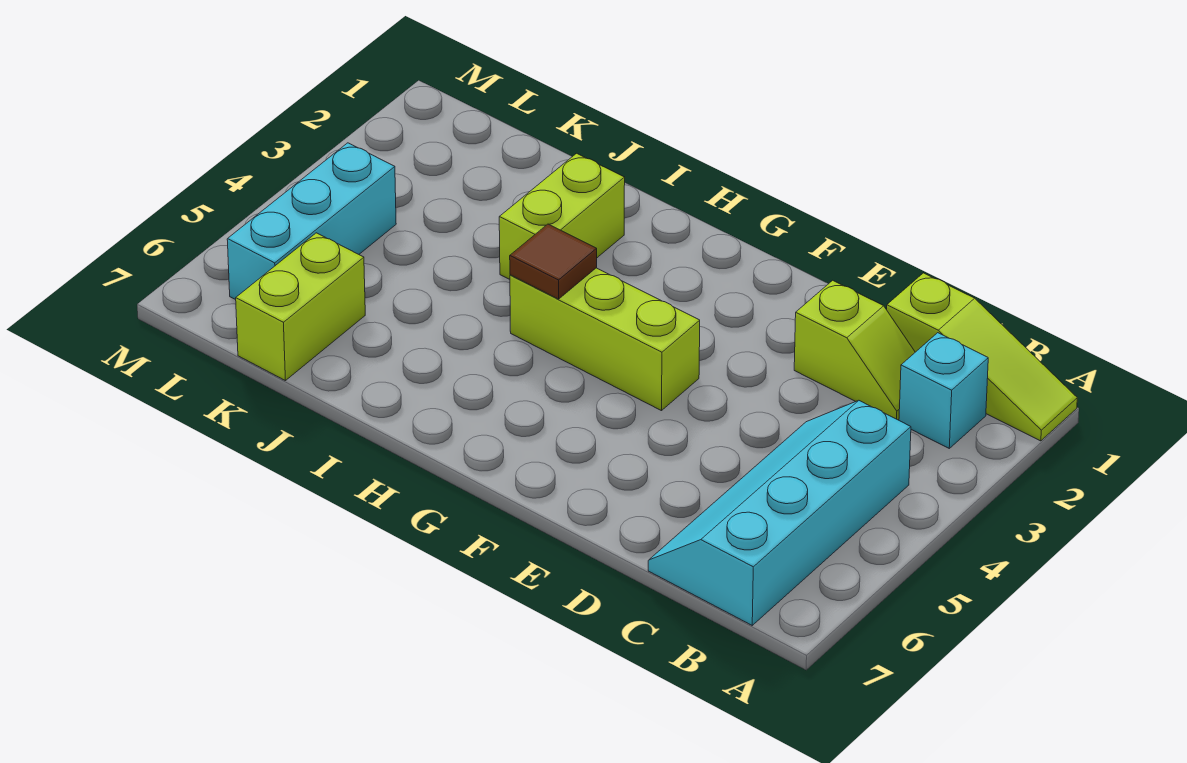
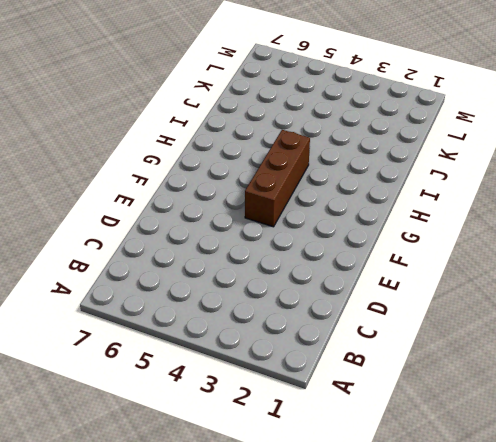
brown 1x3 brick [245,130,310,227] -> lime 1x3 brick [510,268,700,411]
none -> lime 1x3 slope [887,273,1077,441]
none -> cyan 1x1 brick [899,333,988,448]

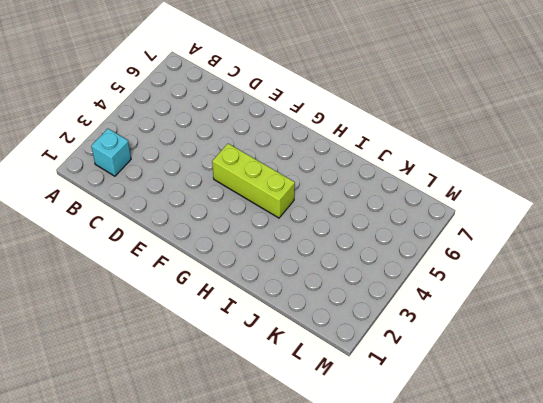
none -> lime 1x3 slope [887,273,1077,441]
none -> cyan 2x4 slope [648,401,911,625]

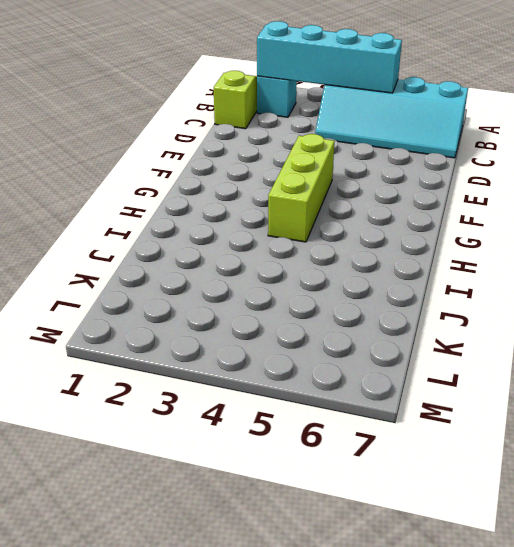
cyan 1x4 brick [257,21,402,93] -> none
none -> lime 1x2 slope [794,280,915,420]
none -> lime 1x2 brick [499,153,625,279]

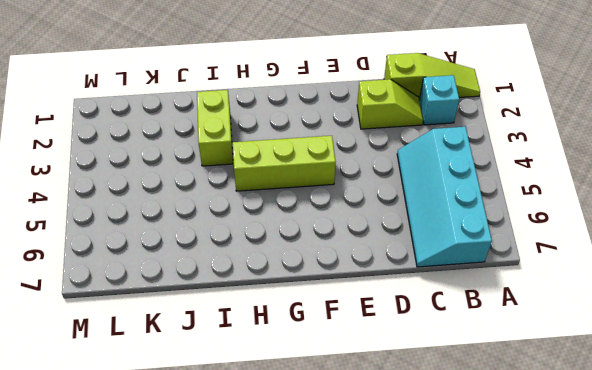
none -> lime 1x2 brick [236,233,365,381]
none -> cyan 1x3 brick [227,143,396,300]

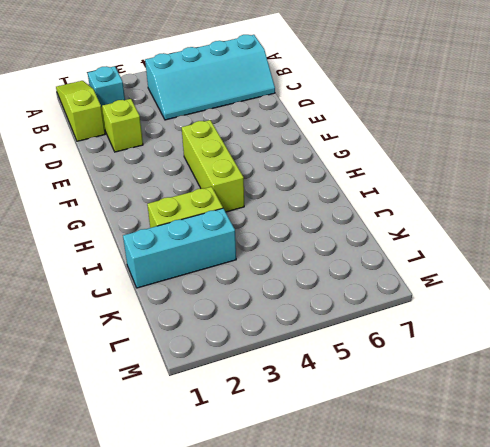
cyan 1x3 brick [123,208,236,288] -> cyan 1x3 brick moved to [227,143,396,300]
none -> lime 1x2 brick [236,233,365,381]
none -> brown 1x1 tile [510,224,597,299]

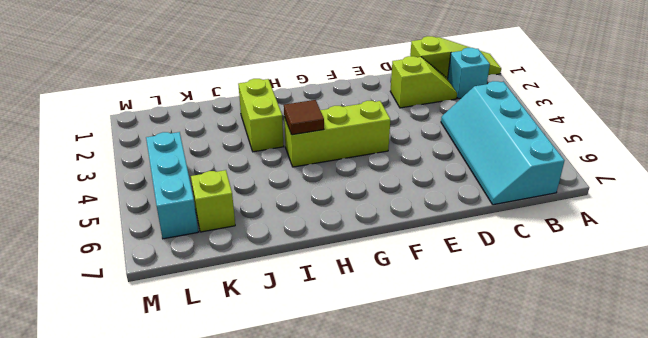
lime 1x1 brick [191,170,235,232] -> lime 1x2 brick [236,233,365,381]

